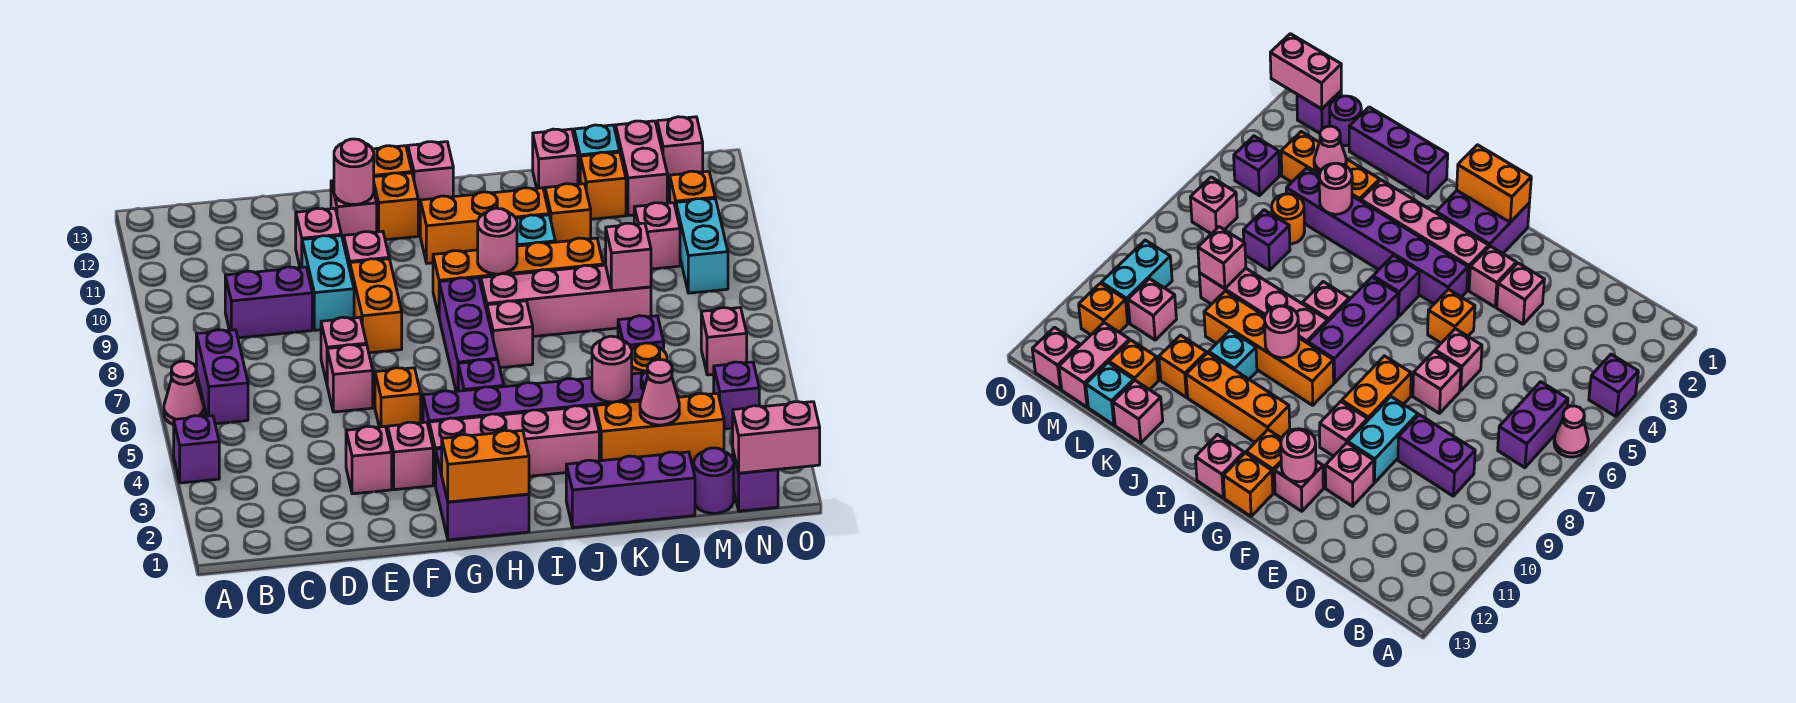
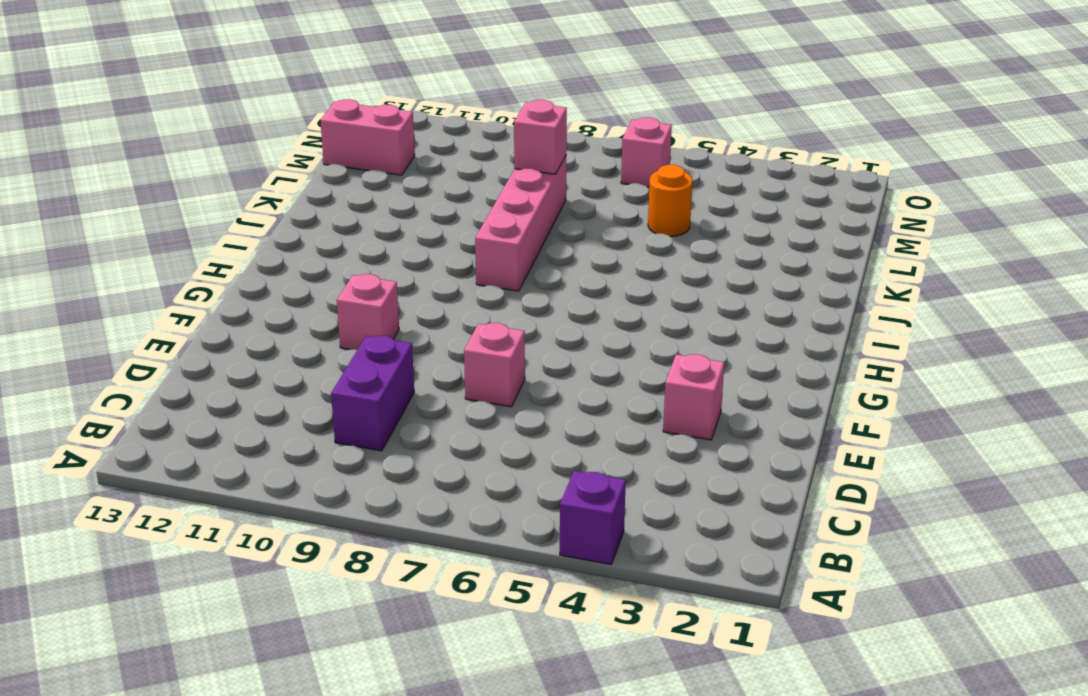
none -> pink 1x1 cone [164,361,204,425]
none -> purple 1x2 brick [196,330,248,424]
none -> pink 1x1 brick [327,345,373,412]
none -> cyan 1x2 brick [302,236,354,330]

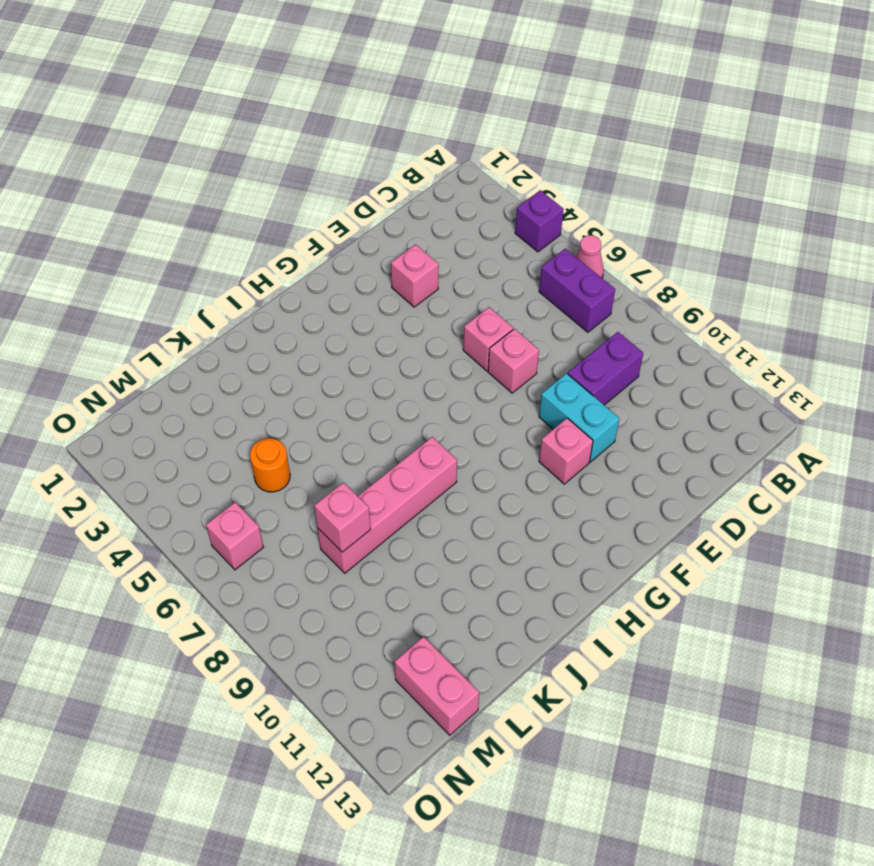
none -> pink 1x1 brick [296,208,341,268]
none -> pink 1x1 brick [388,422,433,490]
none -> orange 1x1 brick [375,368,421,434]
none -> orange 1x2 brick [350,259,402,353]

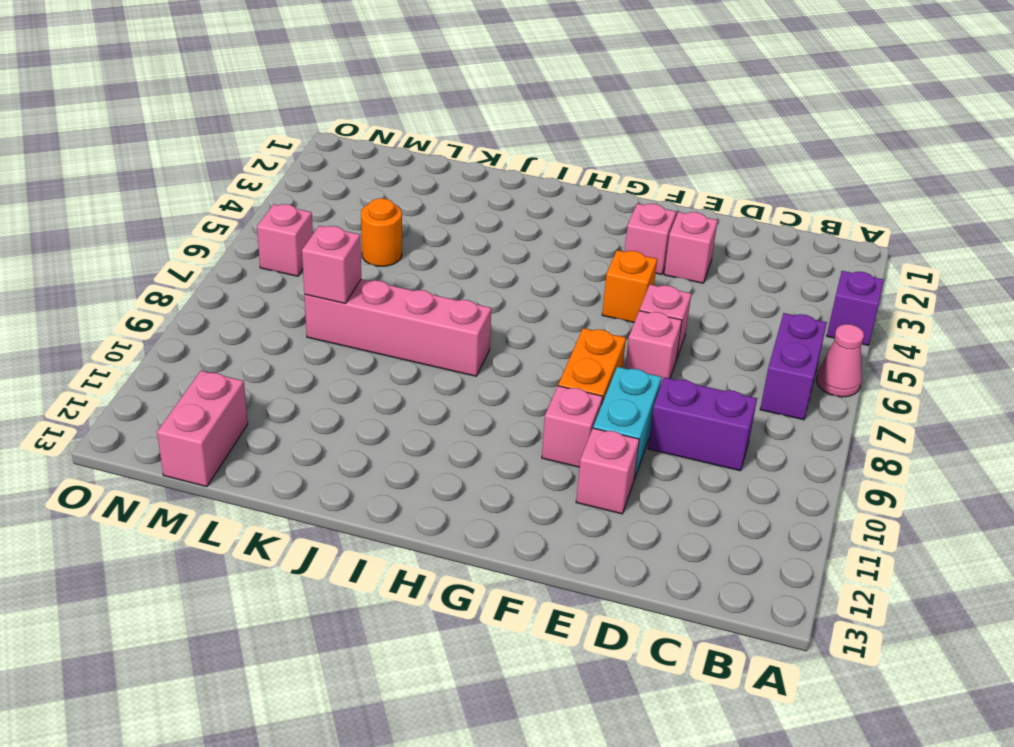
none -> pink 1x1 brick [331,181,377,243]
none -> purple 2x2 brick [435,449,529,540]
none -> pink 1x4 brick [429,406,599,485]
none -> purple 1x6 brick [423,372,648,428]

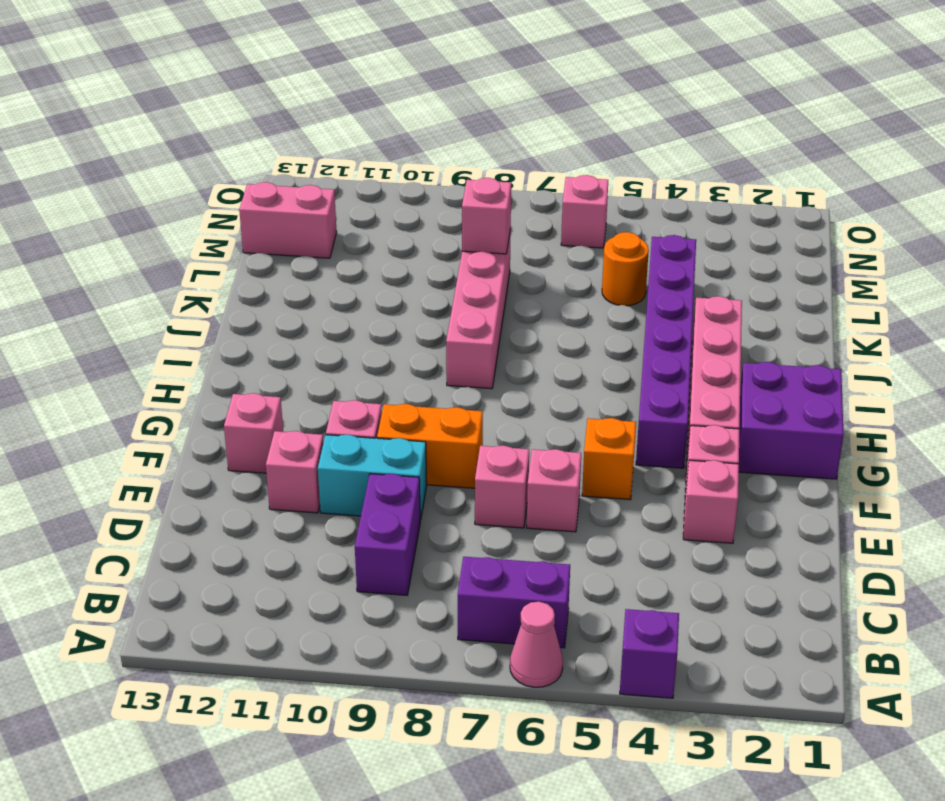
none -> orange 1x1 brick [374,173,418,240]
none -> orange 1x1 brick [372,146,412,177]
none -> purple 1x1 brick [458,360,504,391]
none -> purple 1x3 brick [439,278,497,391]

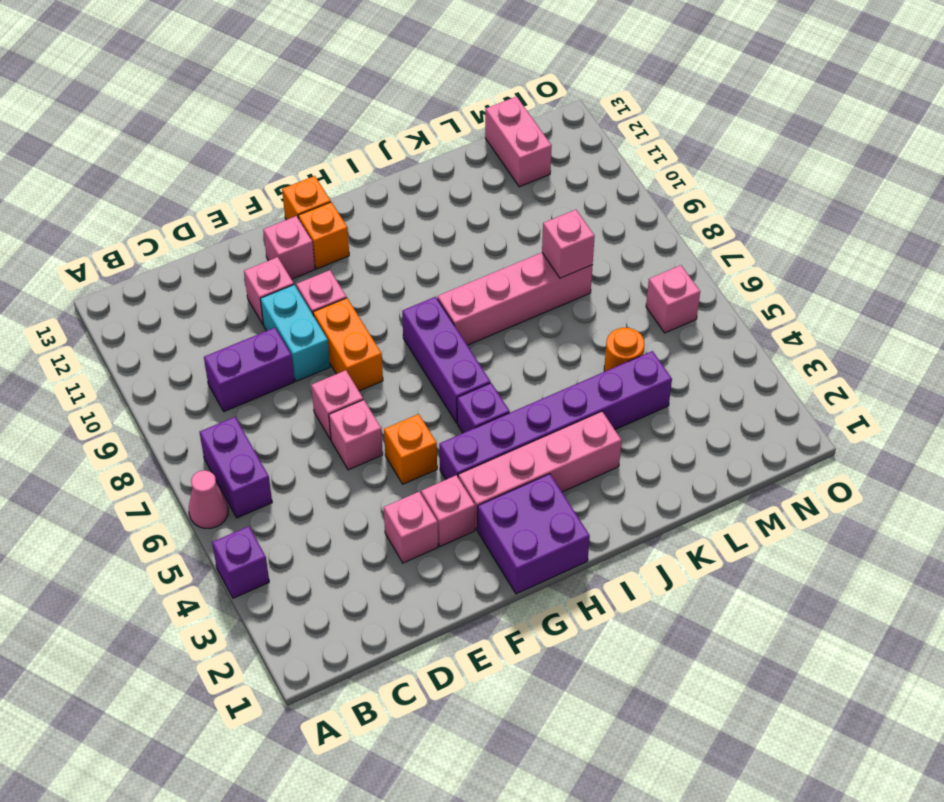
none -> orange 1x4 brick [433,238,603,316]
none -> orange 1x3 brick [420,188,549,263]
none -> pink 1x1 brick [408,142,453,209]
none -> pink 1x1 brick [487,301,533,368]

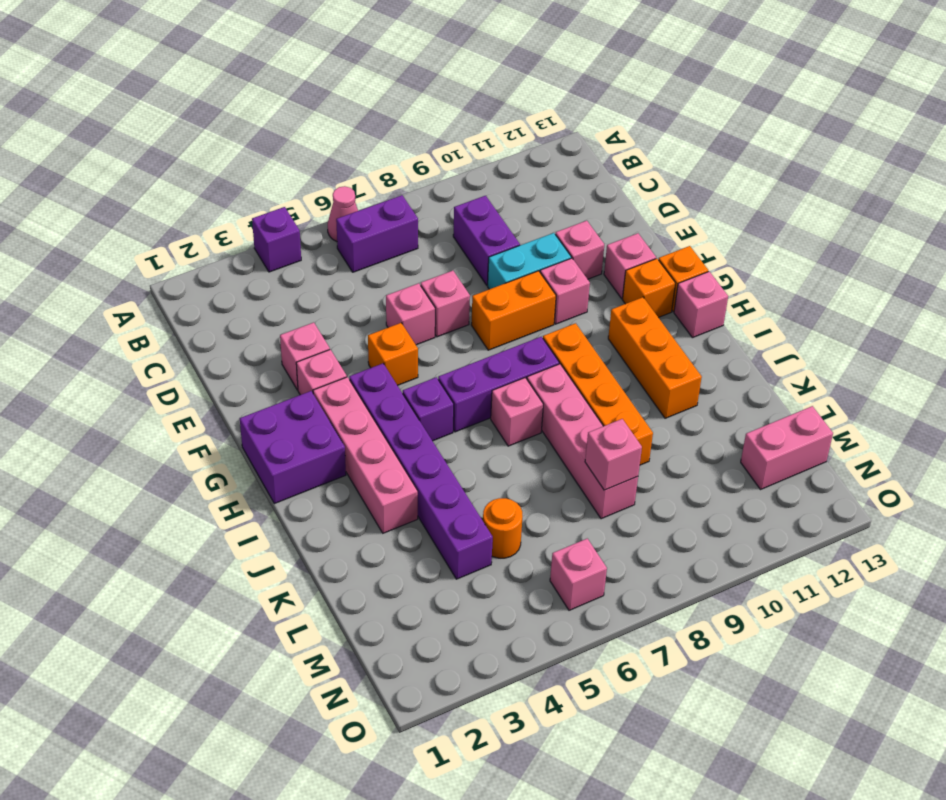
none -> purple 1x3 brick [566,452,695,528]
none -> cyan 1x1 brick [516,215,555,246]
none -> orange 1x3 brick [595,393,724,461]
none -> orange 1x1 brick [545,184,591,242]

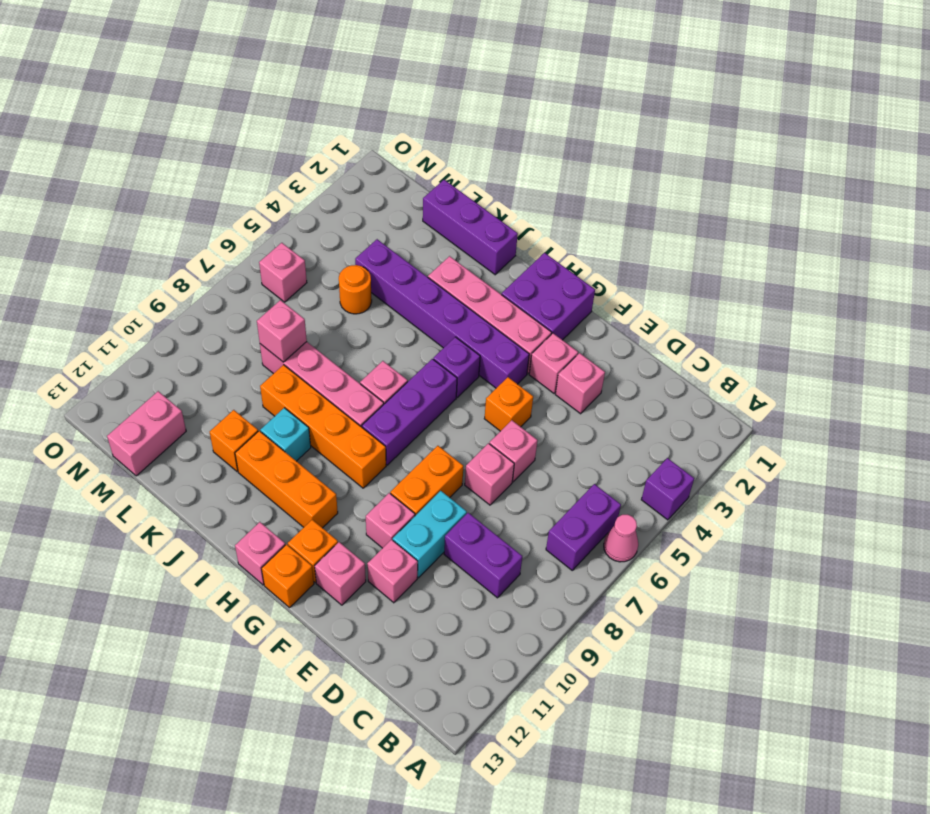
none -> orange 1x3 brick [595,393,724,461]
none -> pink 1x1 brick [533,129,578,194]
none -> purple 1x1 brick [618,316,664,351]
none -> orange 1x1 brick [580,152,626,219]

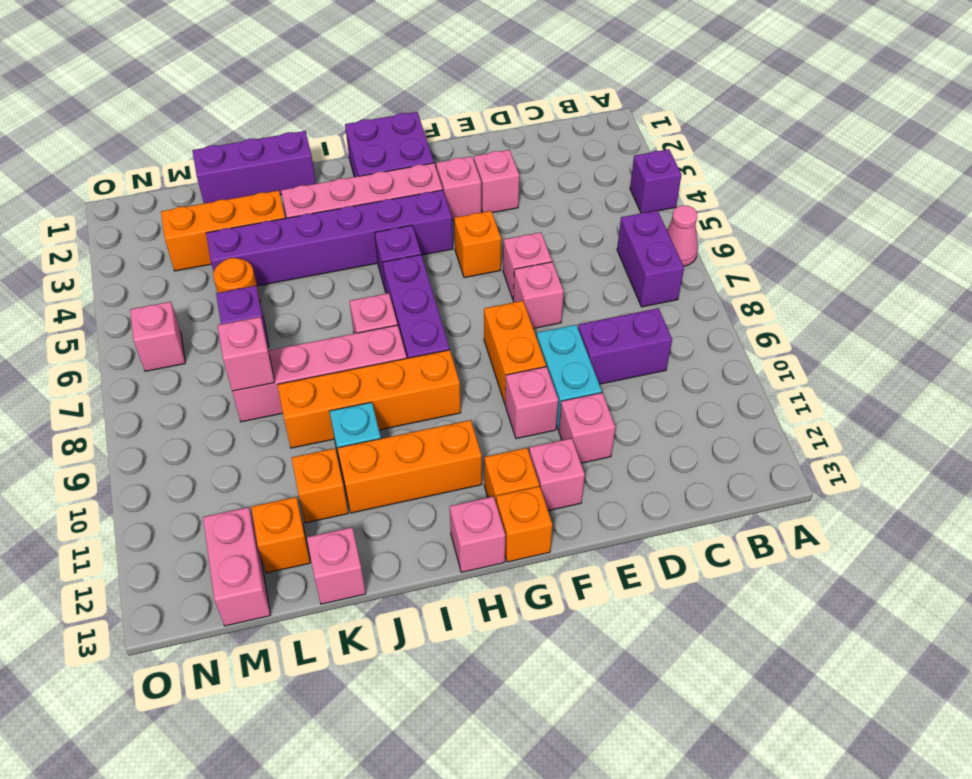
none -> cyan 1x1 brick [574,125,620,184]
none -> purple 1x1 round brick [694,448,734,513]
none -> pink 1x1 brick [634,203,680,269]
none -> purple 1x1 brick [733,451,778,511]

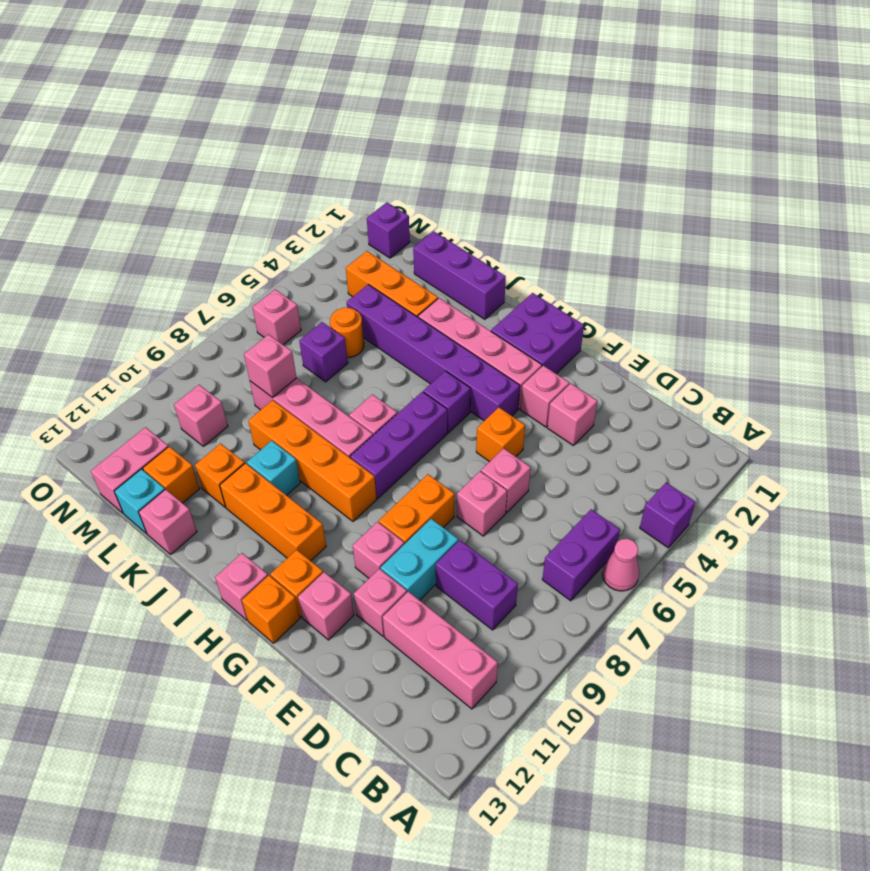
pink 1x3 brick [383,592,498,709] -> none
none -> purple 1x1 round brick [694,448,734,513]
none -> purple 1x1 brick [714,362,759,429]
none -> cyan 1x2 brick [676,199,728,293]
none -> orange 1x1 brick [670,171,715,209]

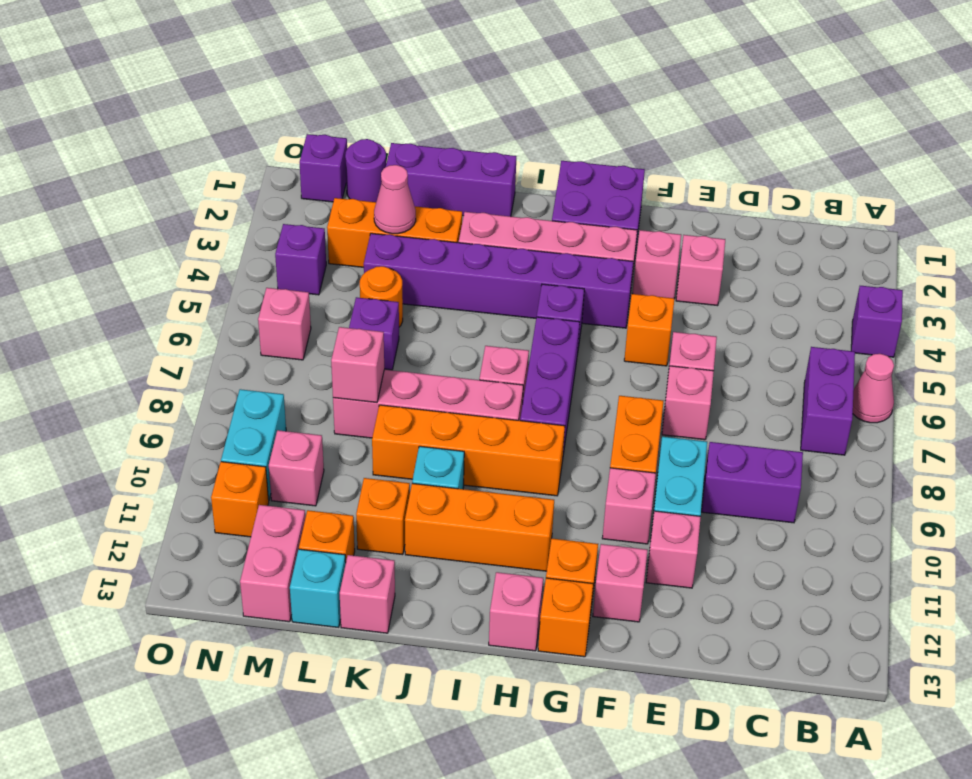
none -> pink 1x1 brick [657,117,703,184]
none -> pink 1x1 round brick [334,139,374,204]
none -> orange 1x2 brick [442,430,529,502]
none -> pink 1x1 round brick [478,208,517,274]

